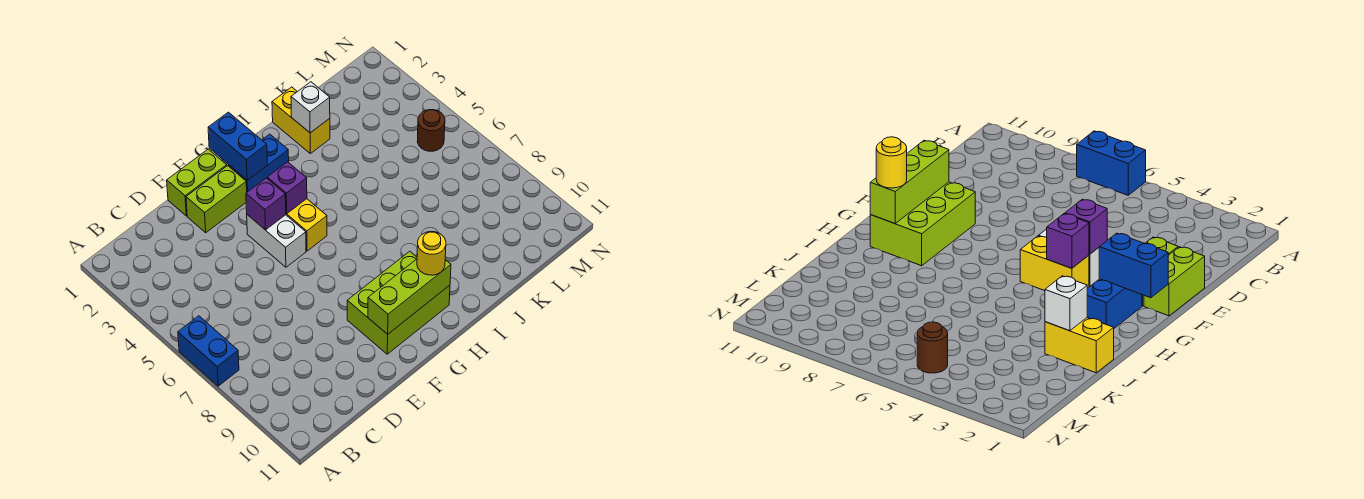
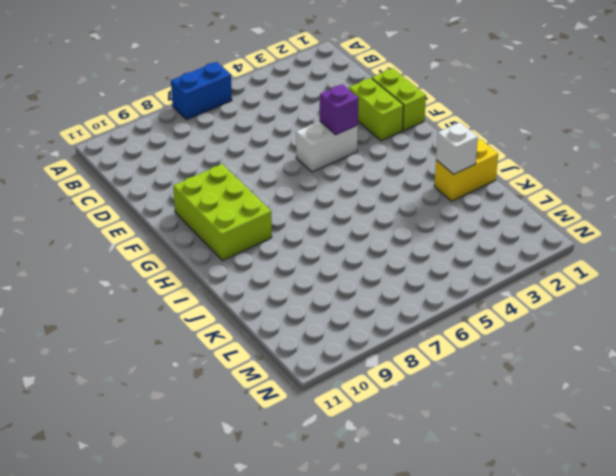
none -> blue 1x2 brick [229,134,289,192]
none -> yellow 1x2 brick [286,199,327,251]
none -> brown 1x1 round brick [417,110,445,151]

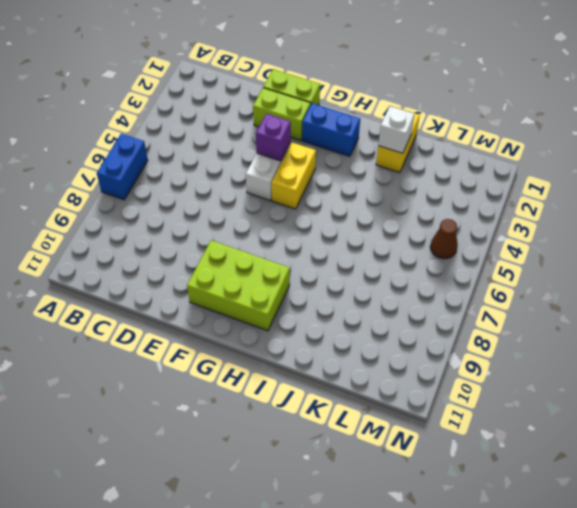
brown 1x1 cone [430,219,458,259] -> brown 1x1 round brick [417,110,445,151]
none -> lime 1x3 brick [368,259,451,334]
none -> blue 1x2 brick [208,112,267,180]
none -> purple 1x1 brick [267,162,307,214]

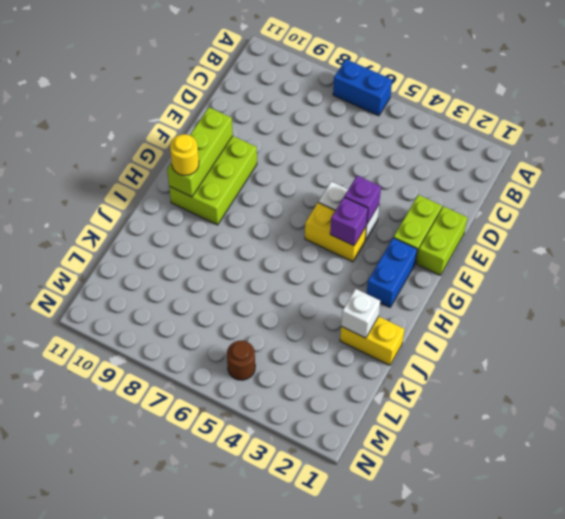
none -> blue 1x2 brick [208,112,267,180]

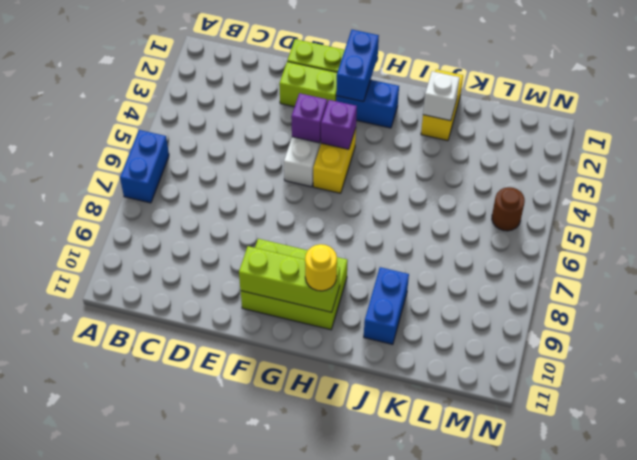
blue 1x2 brick [364,267,409,345] -> none

